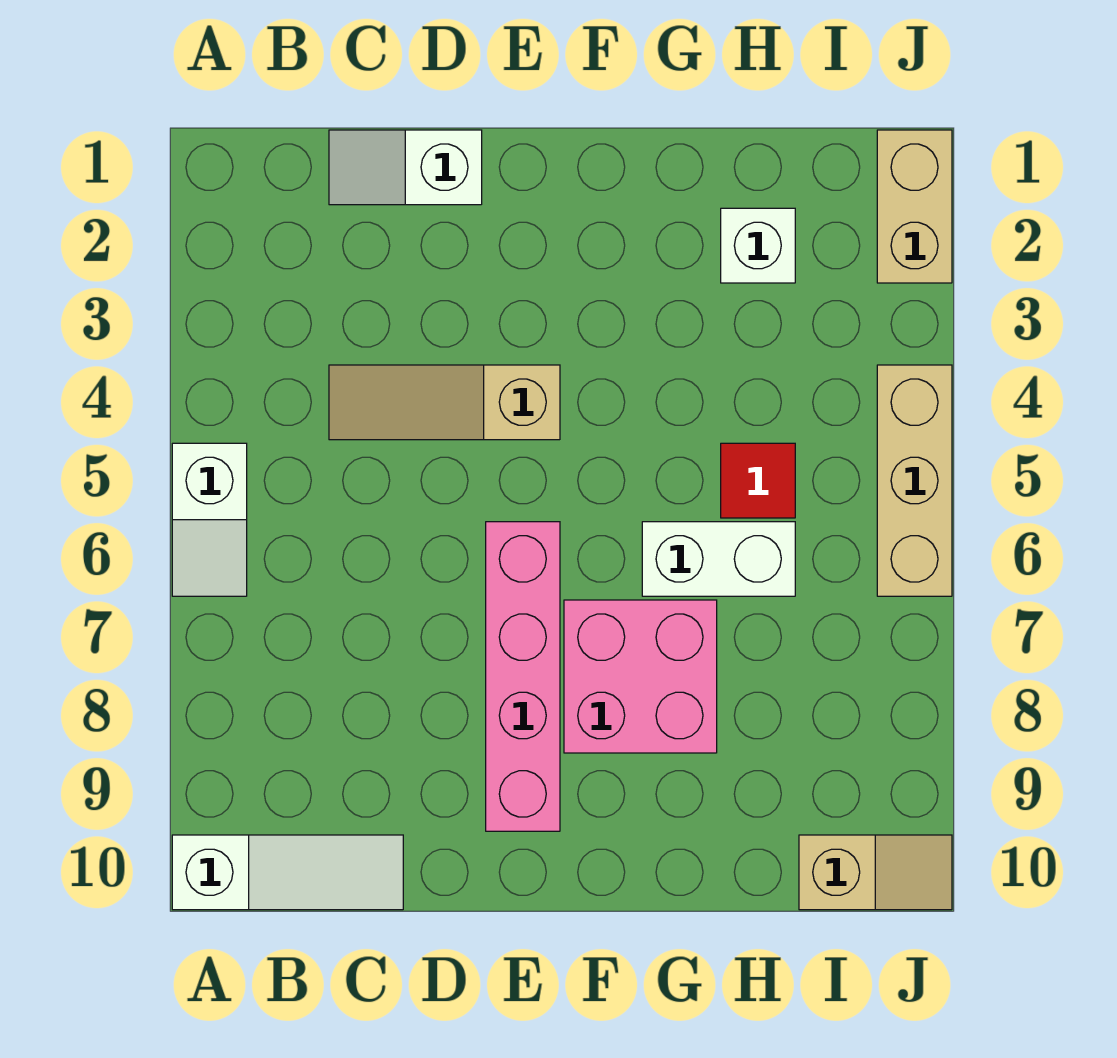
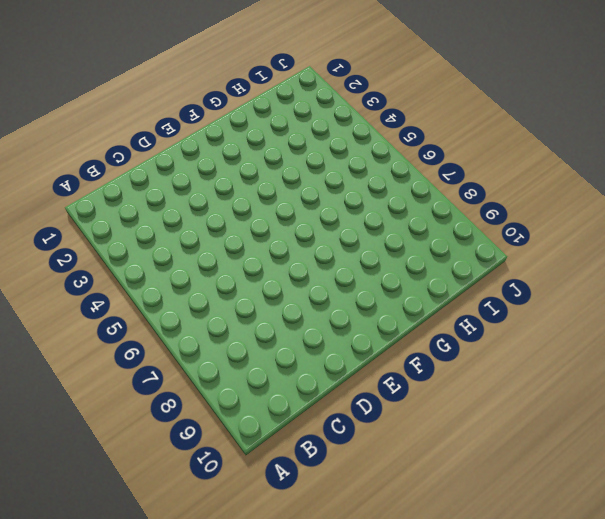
none -> white 1x2 slope [172,443,247,596]
none -> white 1x3 slope [172,835,403,910]
none -> white 1x2 slope [329,130,482,205]

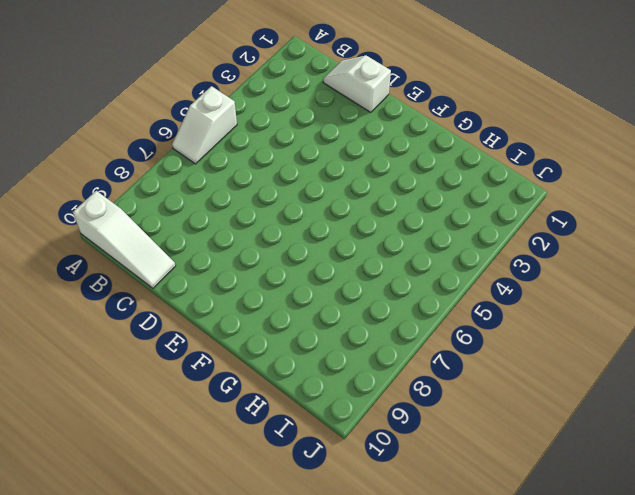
none -> tan 1x3 slope [329,365,560,440]
none -> pink 1x4 brick [486,522,560,831]
none -> pink 2x2 brick [564,600,717,753]

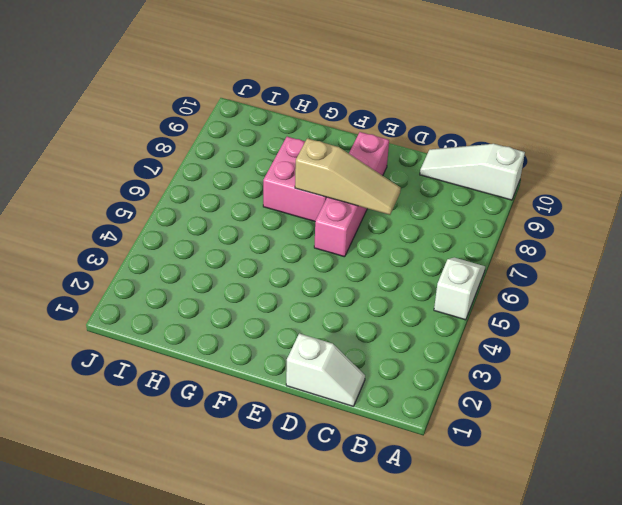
tan 1x3 slope [295,138,401,215] -> tan 1x3 slope moved to [329,365,560,440]
none -> white 1x2 brick [642,522,795,596]
none -> white 1x1 brick [721,208,795,283]
none -> red 1x1 tile [721,443,795,518]

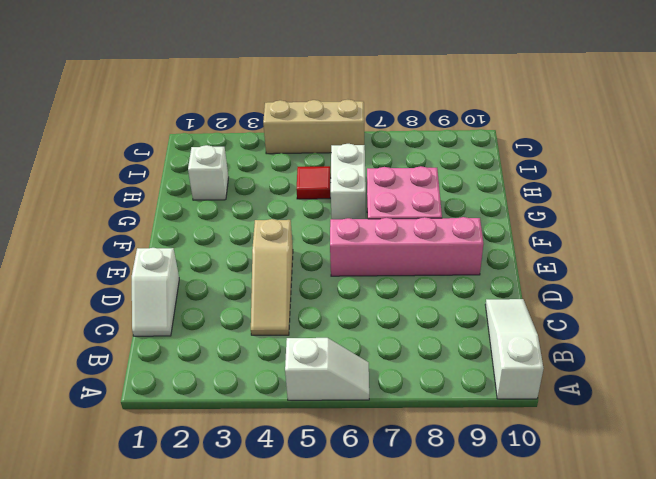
none -> tan 1x2 slope [799,835,952,910]
none -> tan 1x2 brick [877,130,952,283]

